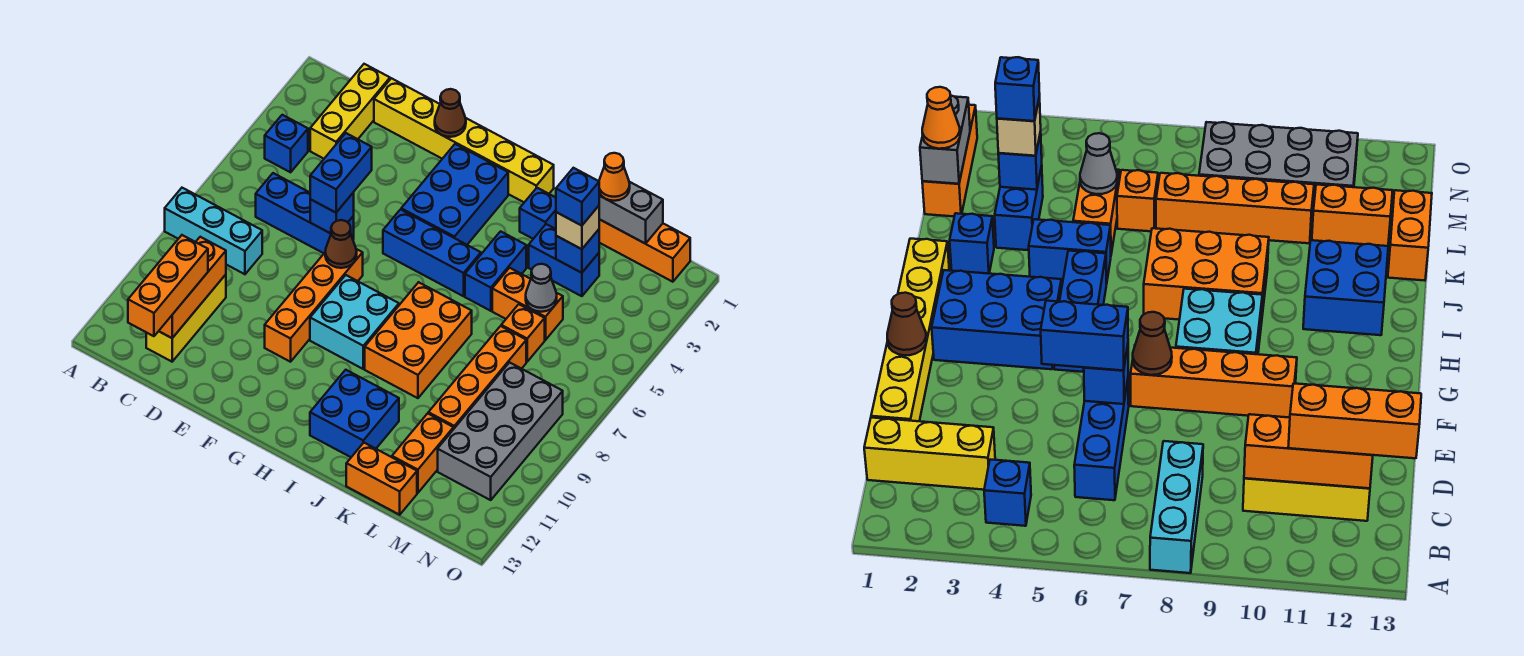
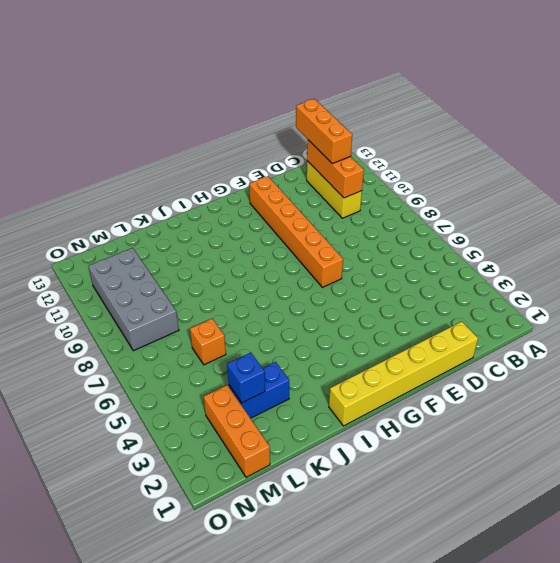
orange 1x6 brick [249,176,343,287] -> orange 1x4 brick [265,249,363,362]
orange 1x3 brick [204,385,270,477] -> orange 1x3 brick turned to [599,219,690,282]
none -> cyan 1x3 brick [165,188,262,274]
none -> blue 1x1 brick [265,115,308,172]
none -> yellow 1x3 brick [310,64,390,159]
none -> blue 1x3 brick [256,173,354,253]

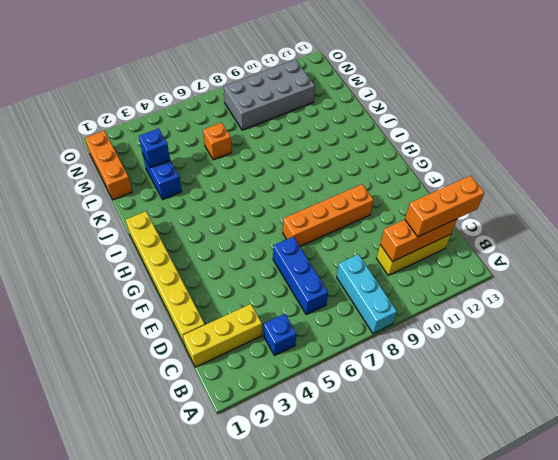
none -> blue 2x3 brick [401,144,508,245]
none -> blue 1x3 brick [383,210,481,296]
none -> cyan 2x2 brick [310,275,399,369]
none -> orange 2x3 brick [365,282,472,398]

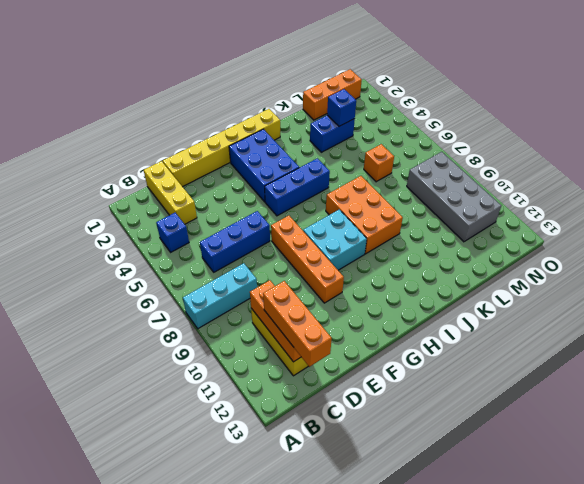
none -> blue 2x2 brick [310,370,399,457]
none -> blue 1x1 brick [520,188,556,239]
none -> blue 1x2 brick [465,231,526,311]
none -> orange 1x2 brick [492,268,563,340]

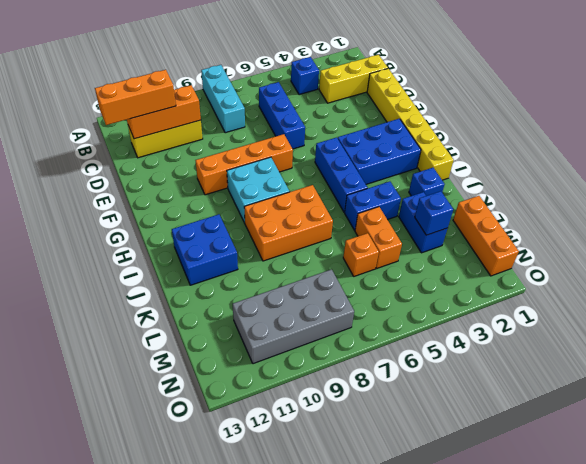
none -> orange 1x2 brick [346,443,417,515]
none -> orange 1x4 brick [428,326,526,428]
none -> orange 1x2 brick [392,413,454,493]
none -> blue 1x1 brick [310,193,354,234]

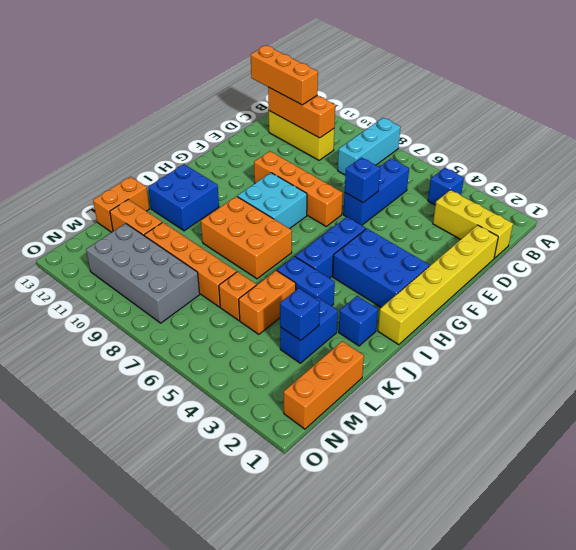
none -> brown 1x1 cone [435,89,466,137]
none -> brown 1x1 cone [325,220,357,268]
none -> grey 1x2 brick [599,182,663,244]
none -> grey 1x1 cone [526,264,557,312]

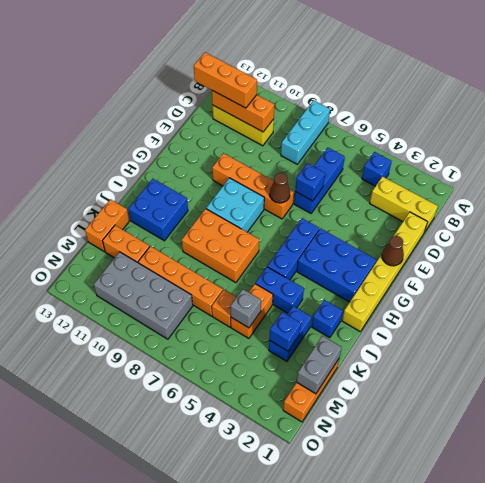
grey 1x1 brick [231,289,261,328] -> grey 1x1 cone [526,264,557,312]
none -> blue 1x2 brick [310,133,372,213]
none -> orange 1x1 cone [599,153,630,201]
none -> tan 1x1 brick [556,206,599,249]
none -> blue 1x1 brick [556,168,599,226]

